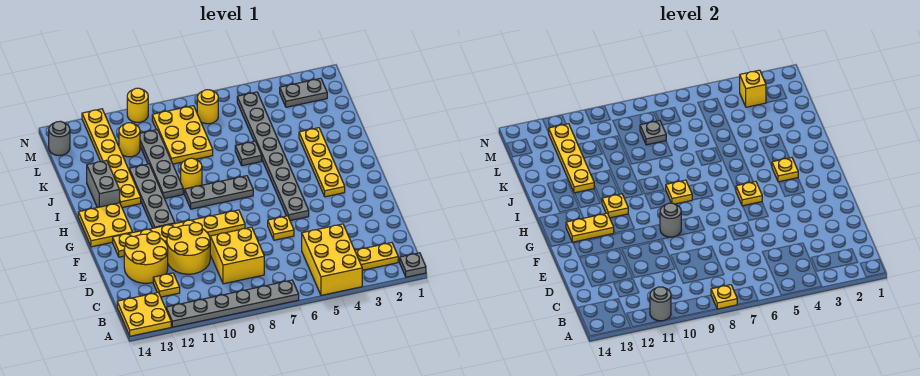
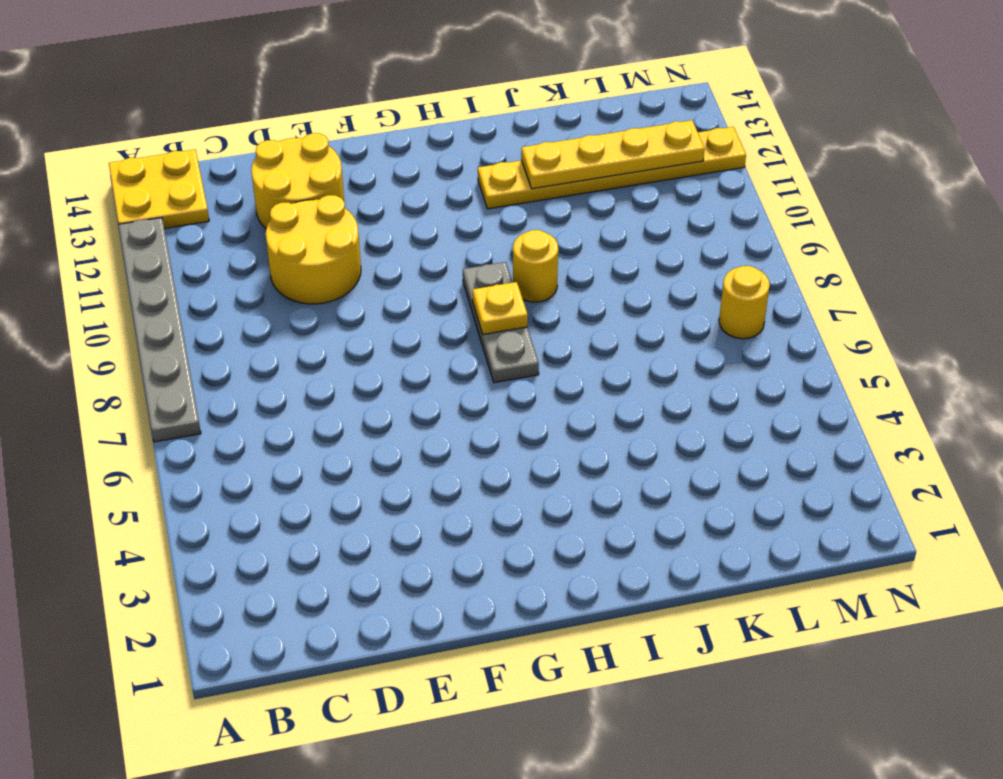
none -> grey 1x1 plate [400,253,426,277]
none -> yellow 2x3 brick [302,224,362,296]
none -> yellow 1x2 plate [355,243,398,270]
none -> yellow 2x2 brick [210,227,264,284]

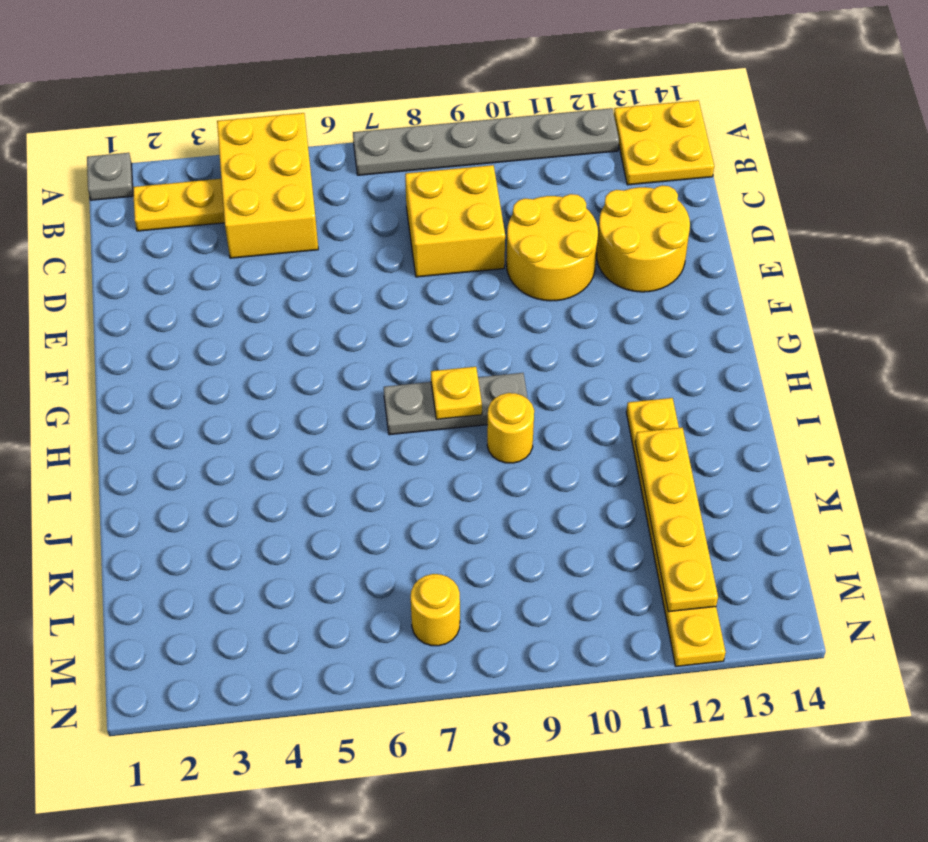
none -> yellow 1x1 plate [153,273,180,297]
none -> yellow 1x1 plate [268,216,294,240]
none -> grey 1x8 plate [237,92,309,221]
none -> yellow 1x6 plate [113,210,245,257]

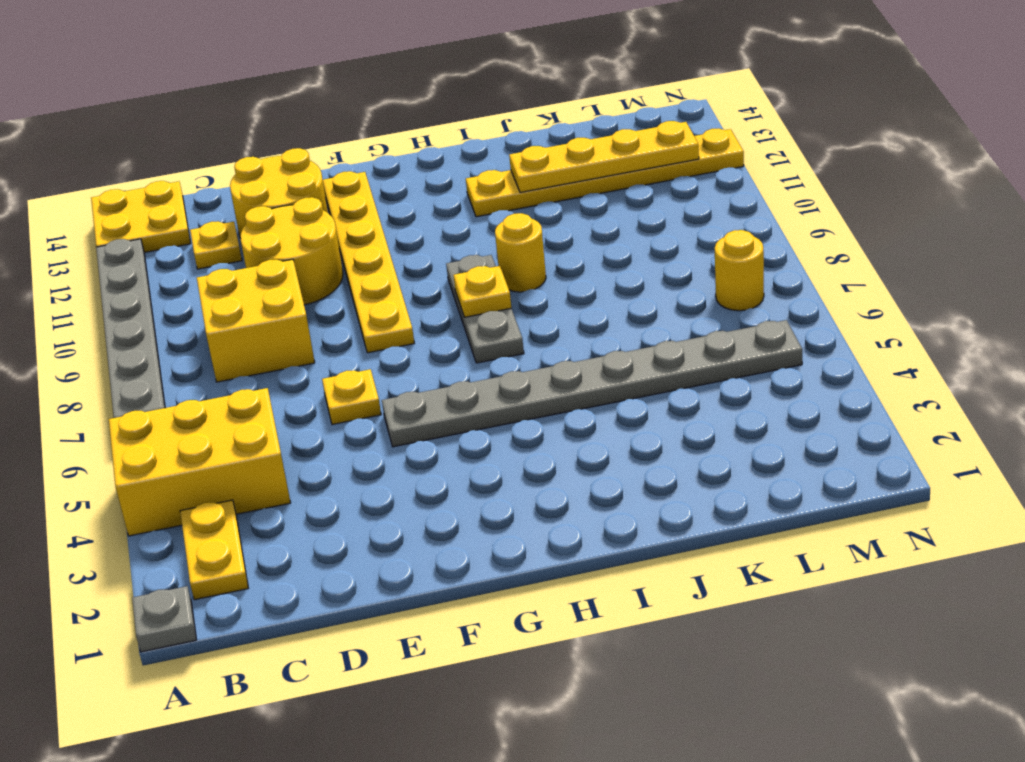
none -> yellow 1x4 plate [299,128,345,197]
none -> grey 1x4 plate [129,164,175,228]
none -> yellow 2x2 plate [78,203,132,247]
none -> grey 1x4 plate [140,130,183,199]

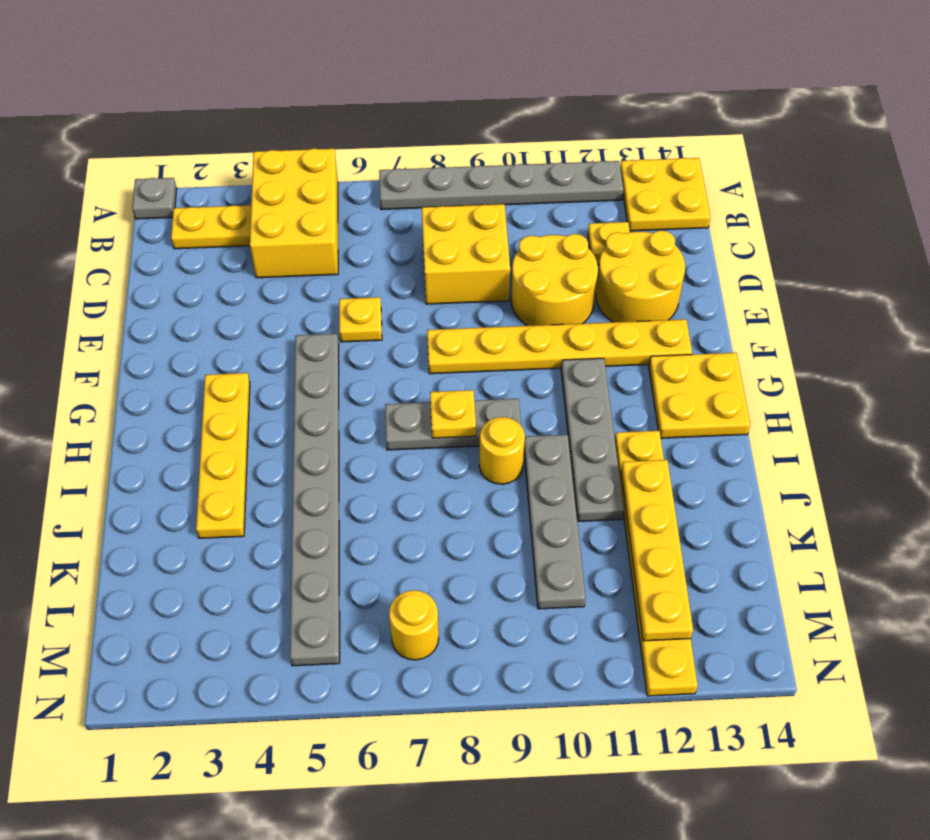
none -> grey 1x2 brick [87,160,120,208]
none -> grey 1x1 plate [235,141,262,166]
none -> yellow 2x3 plate [152,106,213,164]
none -> yellow 1x1 round brick [119,123,140,157]

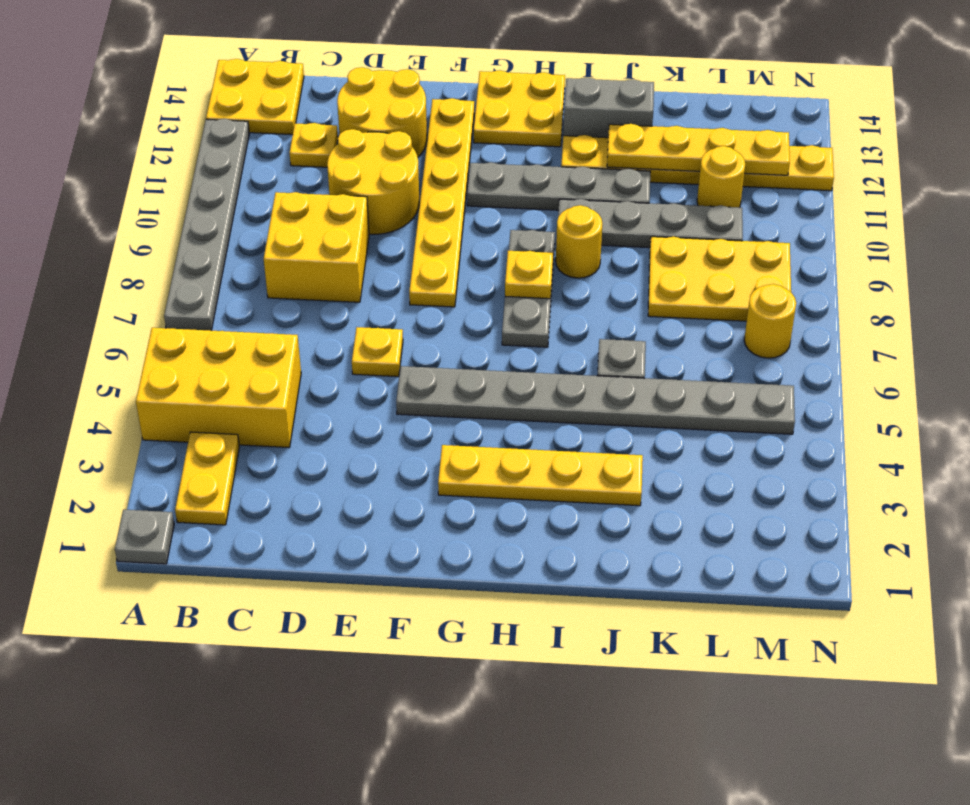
none -> grey 1x2 plate [280,78,327,107]
none -> grey 1x1 round brick [49,121,70,156]
none -> yellow 1x1 round brick [127,88,148,122]
none -> yellow 1x1 plate [711,285,738,309]

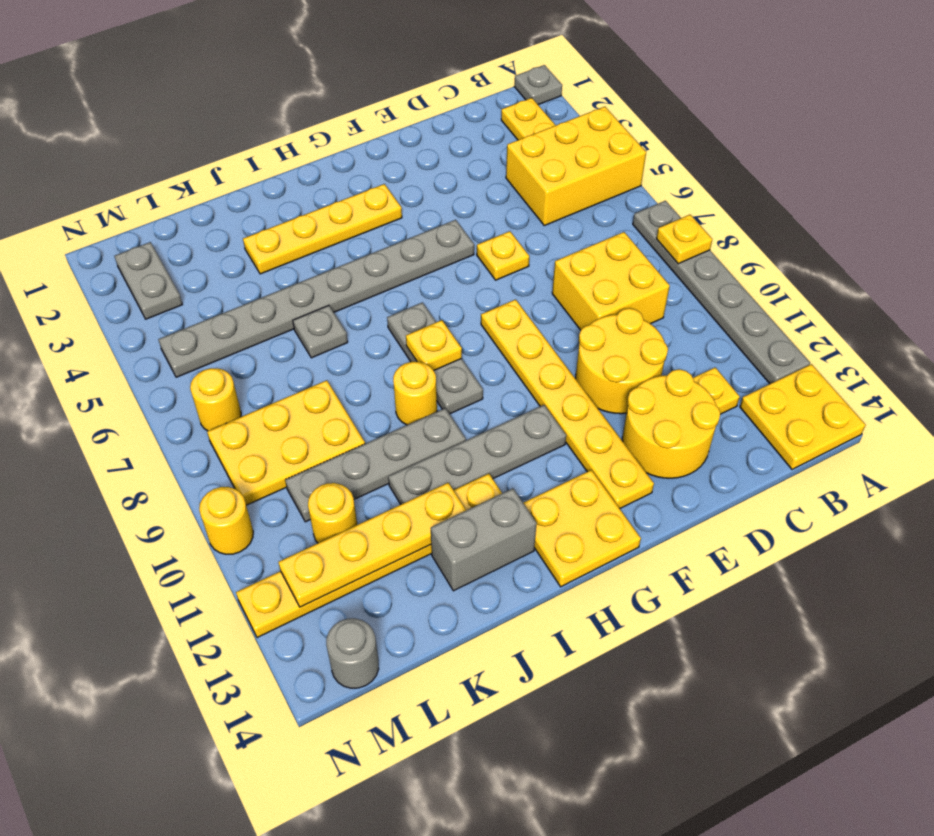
none -> grey 1x1 round brick [650,287,671,321]
none -> grey 1x1 round brick [660,203,681,237]
none -> yellow 1x1 plate [736,182,762,206]
none -> yellow 1x2 plate [566,213,614,242]

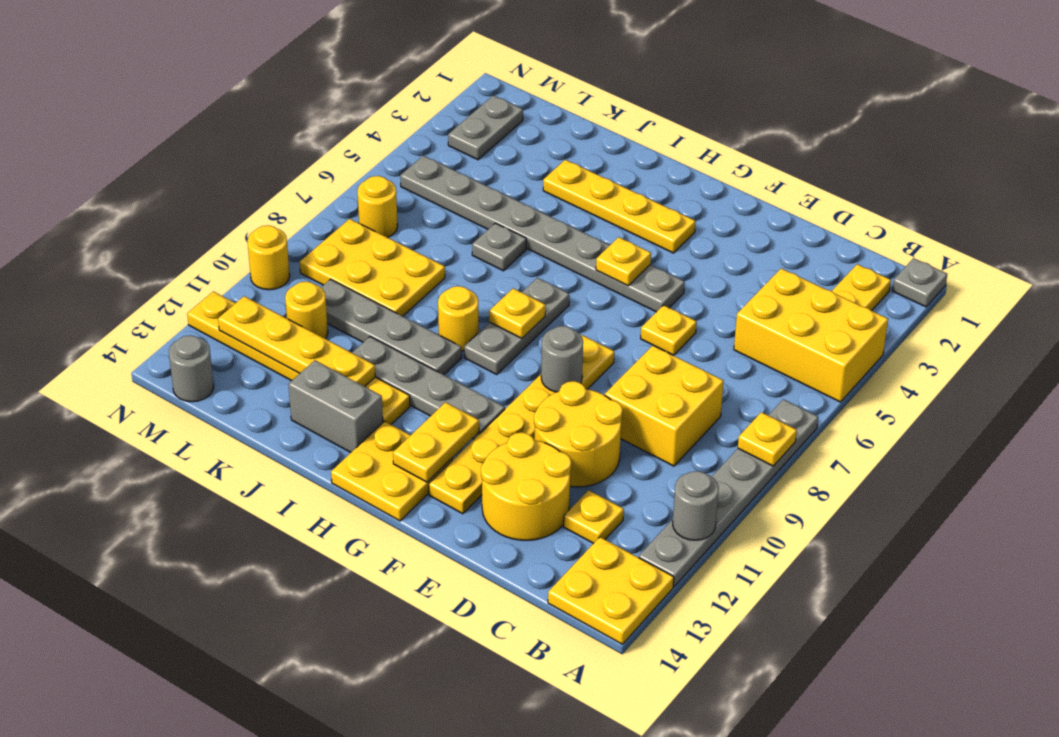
none -> yellow 1x1 plate [772,158,798,182]
none -> yellow 1x1 plate [602,194,628,218]
none -> grey 1x1 plate [640,121,666,145]
none -> yellow 1x1 brick [740,70,766,107]

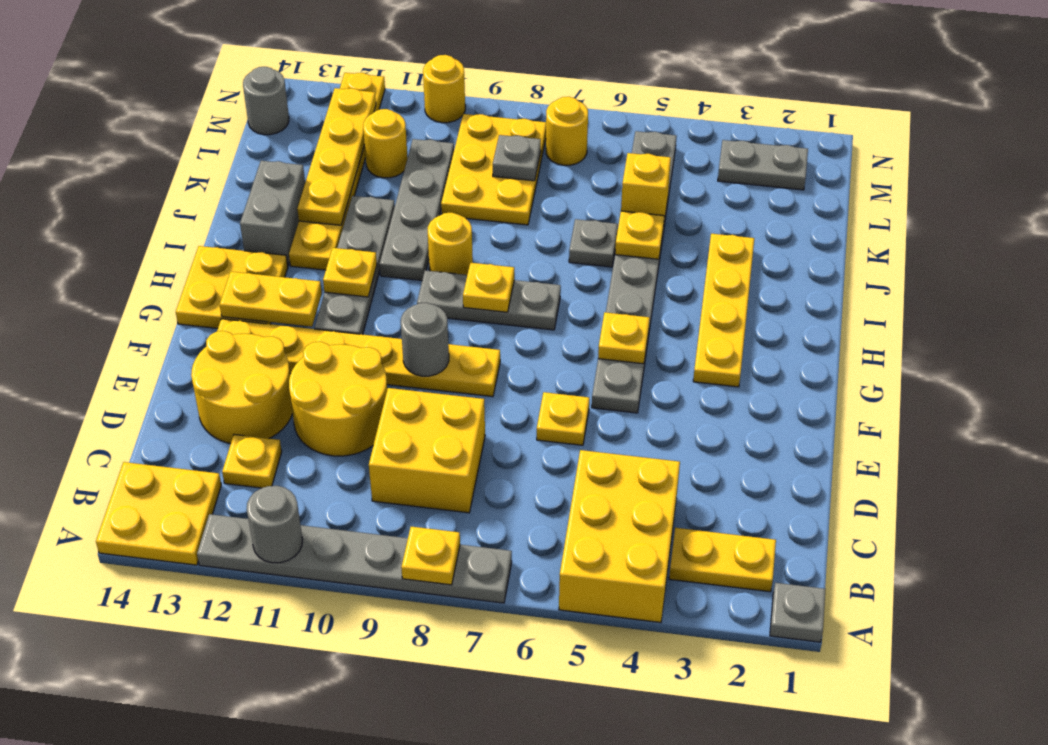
yellow 1x1 plate [615,211,664,259] -> yellow 1x1 plate moved to [772,158,798,182]
yellow 1x1 brick [621,153,671,220] -> yellow 1x1 brick moved to [740,70,766,107]

